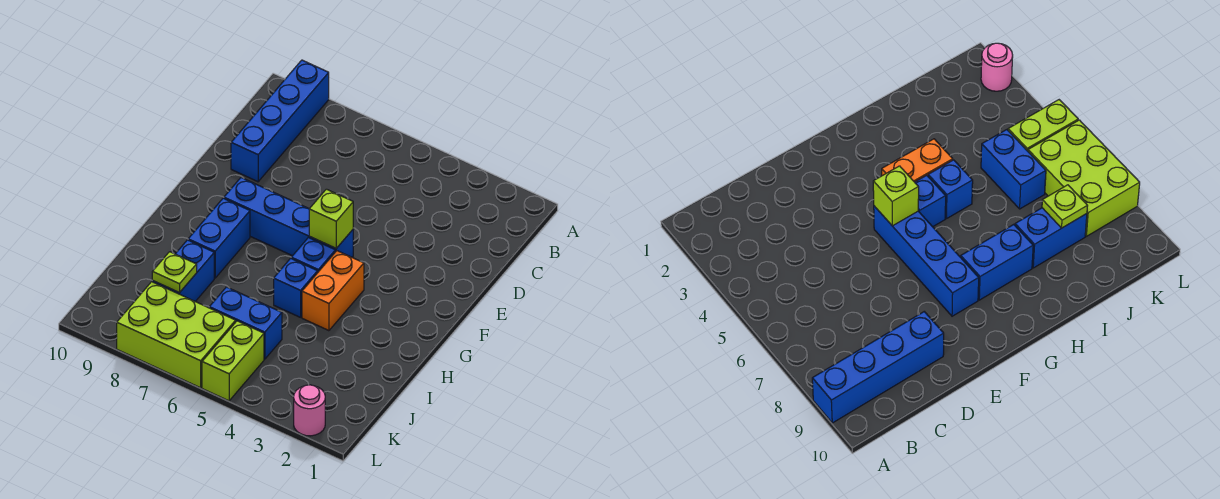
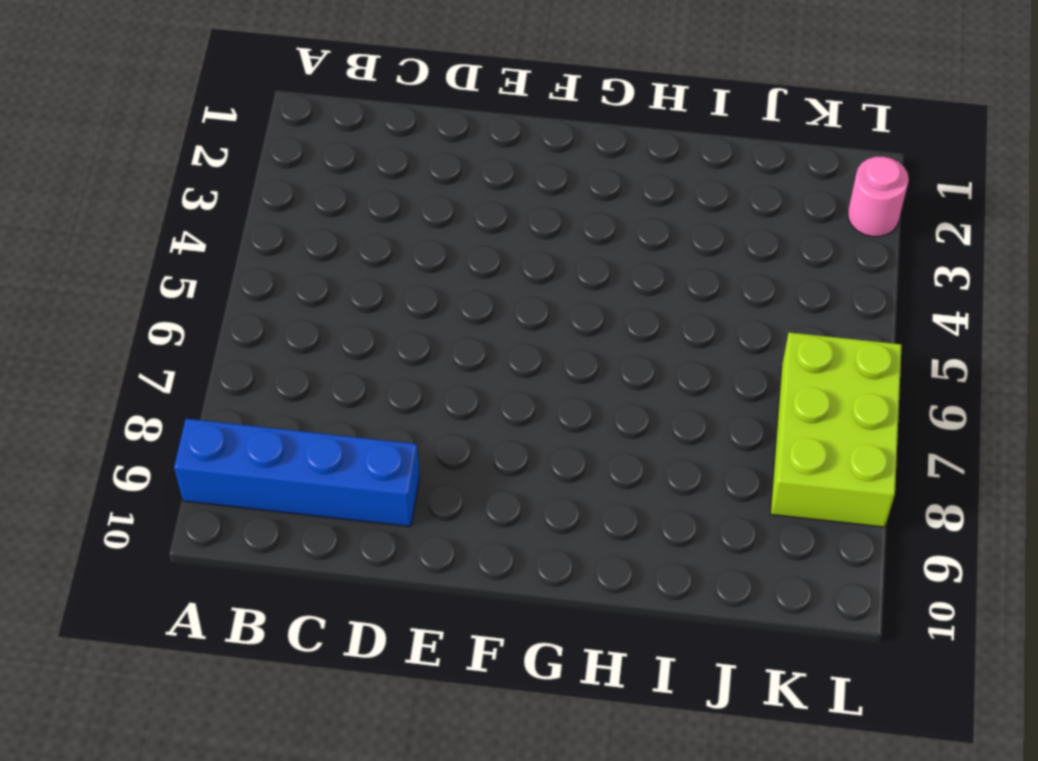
none -> blue 1x4 brick [224,178,353,257]
none -> orange 1x2 brick [302,251,364,331]
none -> blue 1x1 brick [291,238,335,272]

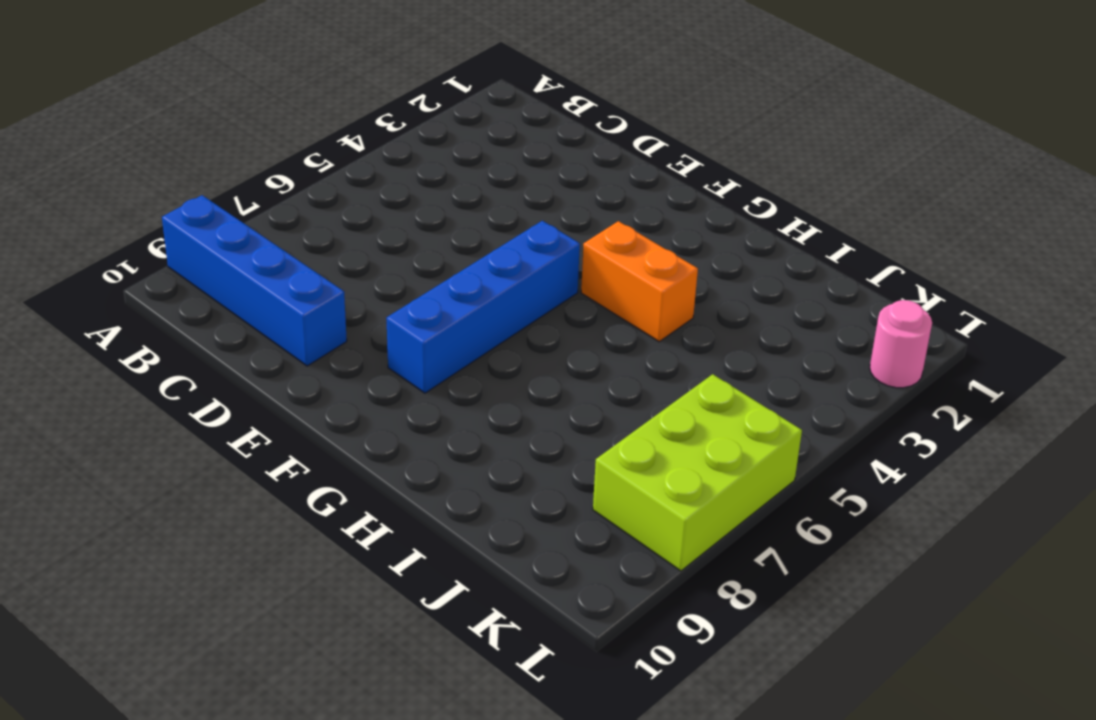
none -> blue 1x1 brick [291,238,335,272]
none -> blue 1x2 brick [188,198,250,278]
none -> blue 1x1 brick [274,258,318,317]

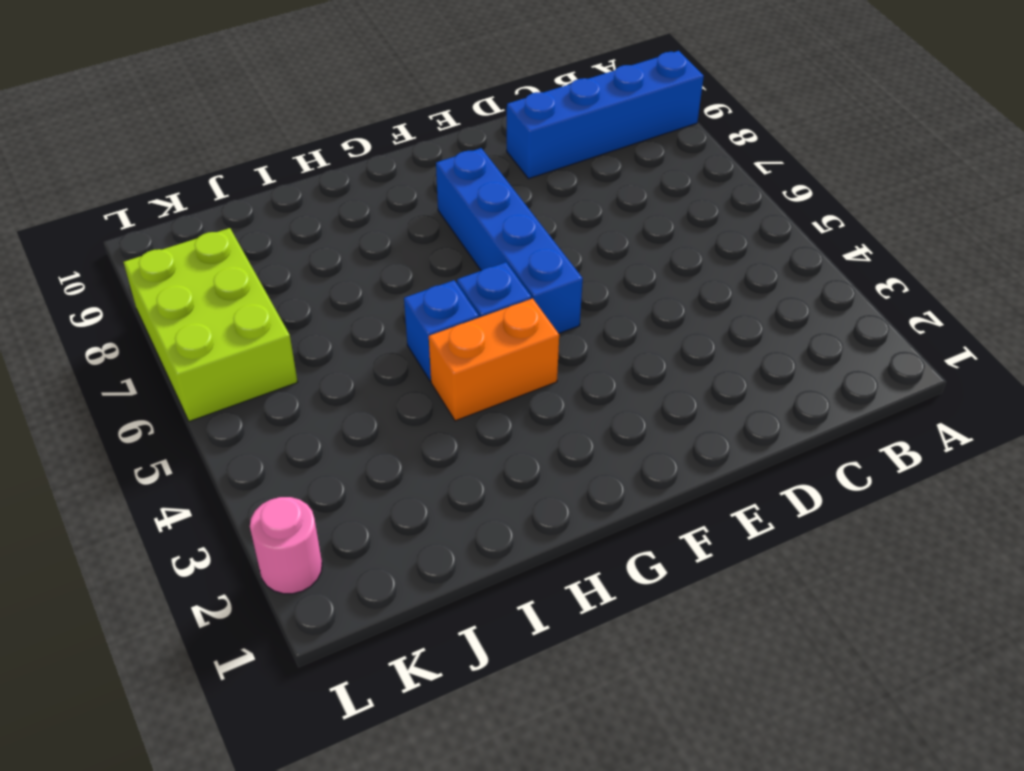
none -> blue 1x2 brick [188,198,250,278]
none -> blue 1x2 brick [152,240,214,302]
none -> blue 1x2 brick [209,287,282,359]

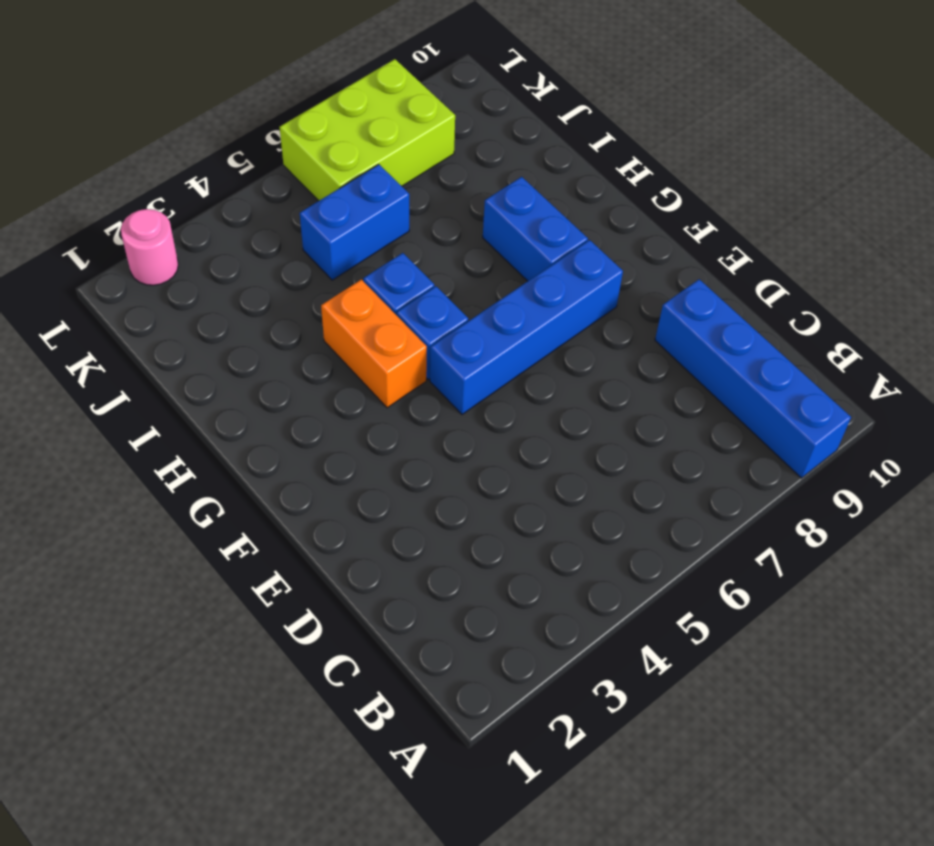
none -> blue 1x2 brick [152,240,214,302]
none -> lime 1x2 brick [202,321,264,401]
none -> lime 1x1 brick [309,189,353,248]

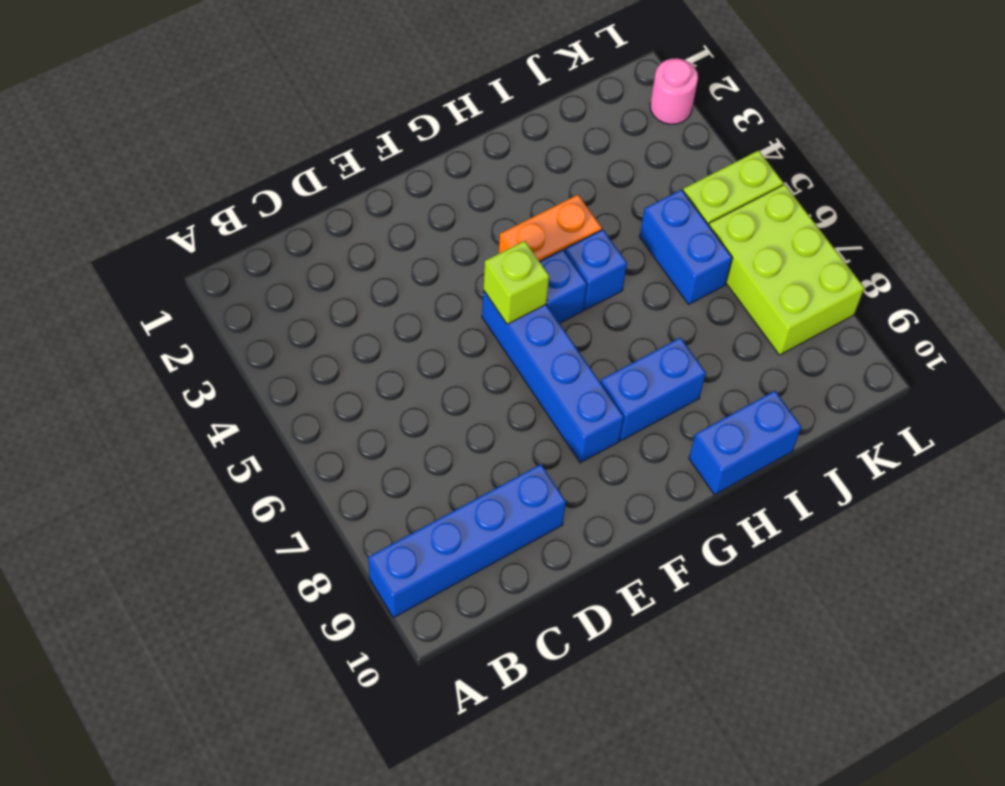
blue 1x2 brick [689,391,801,495] -> blue 1x2 brick moved to [152,240,214,302]
none -> lime 1x1 plate [152,252,197,293]

